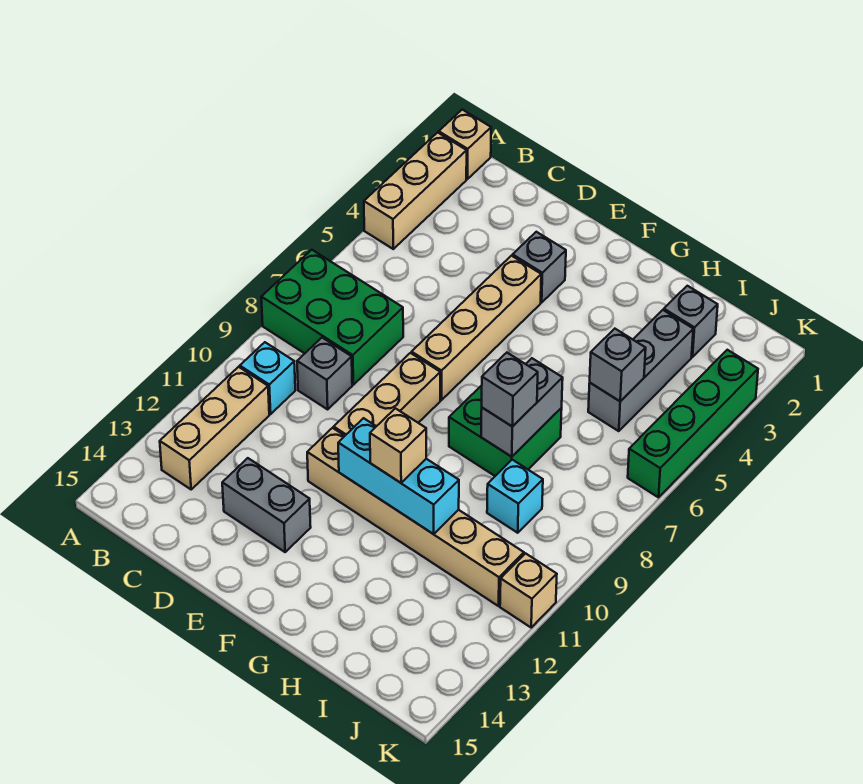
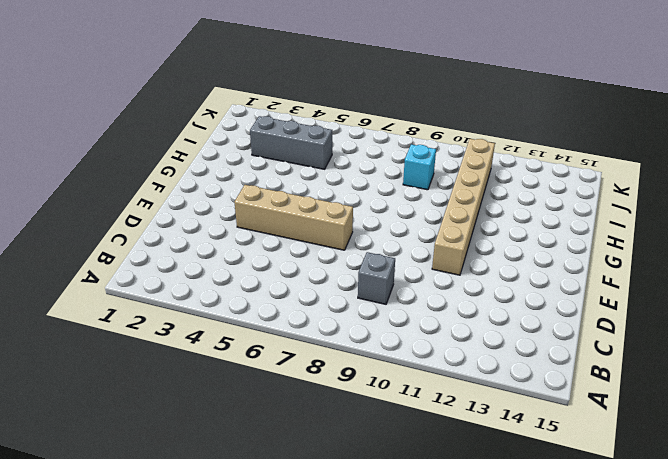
none -> tan 1x1 brick [439,110,491,179]
none -> tan 1x3 brick [364,132,467,249]
none -> green 2x3 brick [261,250,403,385]

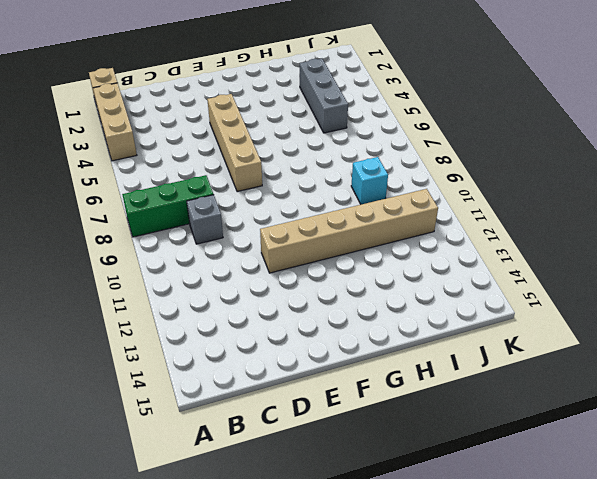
green 1x3 brick [122,175,214,237] -> green 2x3 brick [261,250,403,385]
none -> cyan 1x1 brick [240,342,295,414]
none -> tan 1x3 brick [160,367,269,489]
none -> grey 1x2 brick [222,458,311,552]

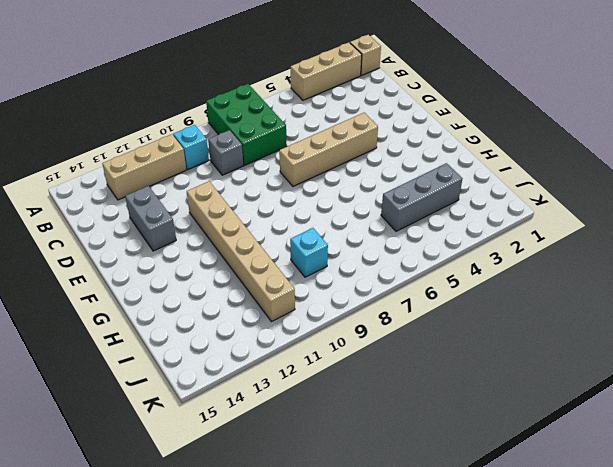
none -> grey 1x1 brick [513,232,566,303]
none -> tan 1x3 brick [334,353,440,436]
none -> green 2x2 brick [449,385,562,476]

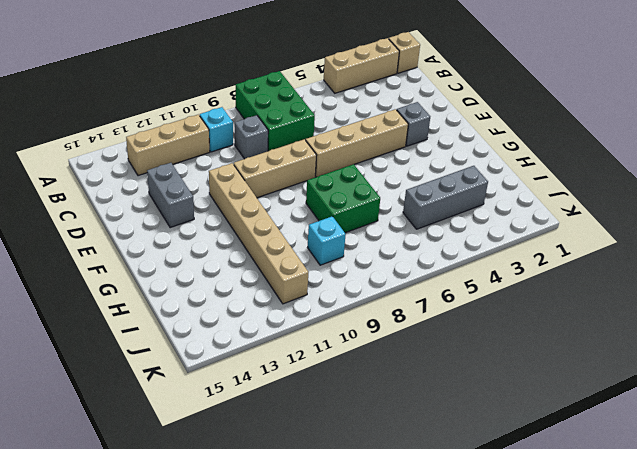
none -> grey 1x1 brick [664,286,718,357]
none -> green 1x4 brick [628,350,758,497]
none -> tan 1x1 brick [500,553,557,627]

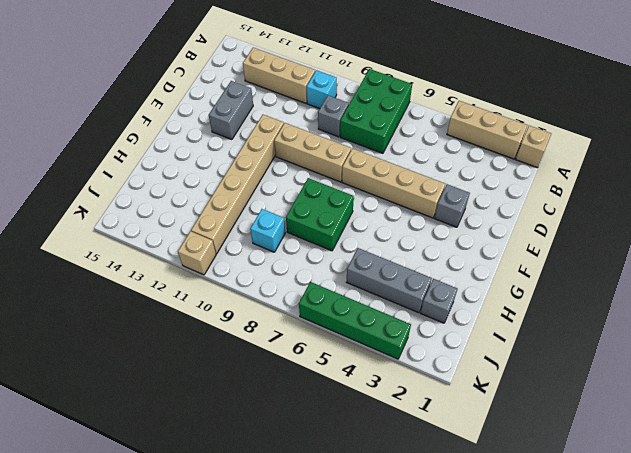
none -> cyan 1x3 brick [338,418,459,534]
none -> grey 1x2 brick [481,358,563,457]
none -> grey 1x1 brick [590,329,646,401]

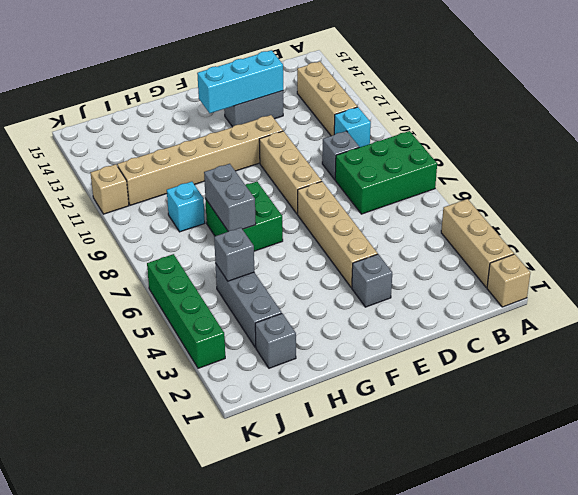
cyan 1x3 brick [197,50,283,113] -> cyan 1x3 brick moved to [338,418,459,534]
none -> tan 1x1 brick [370,408,426,483]
none -> grey 1x1 brick [482,353,538,427]

